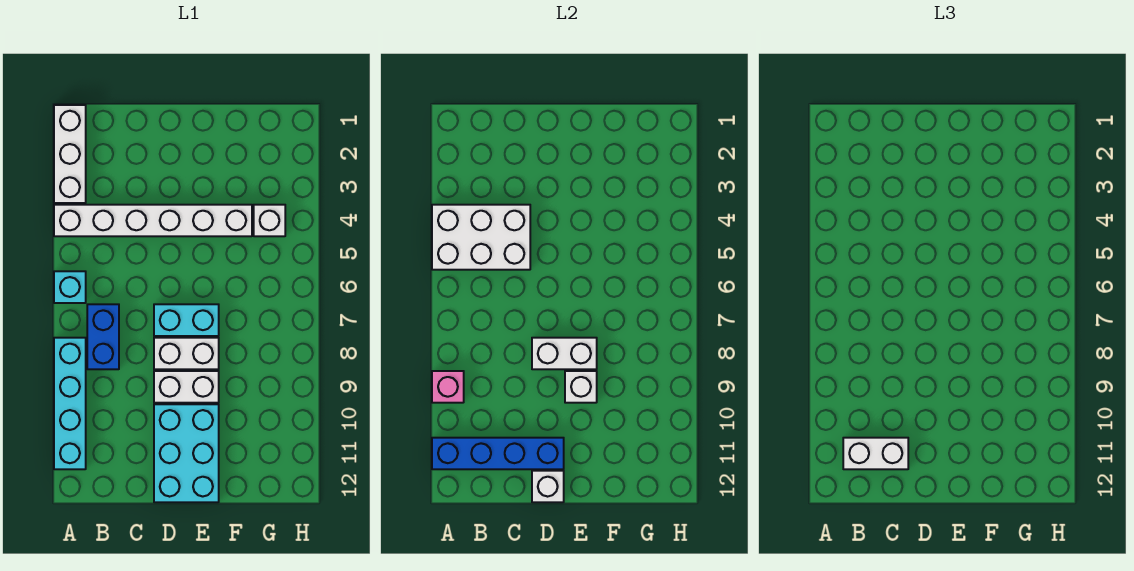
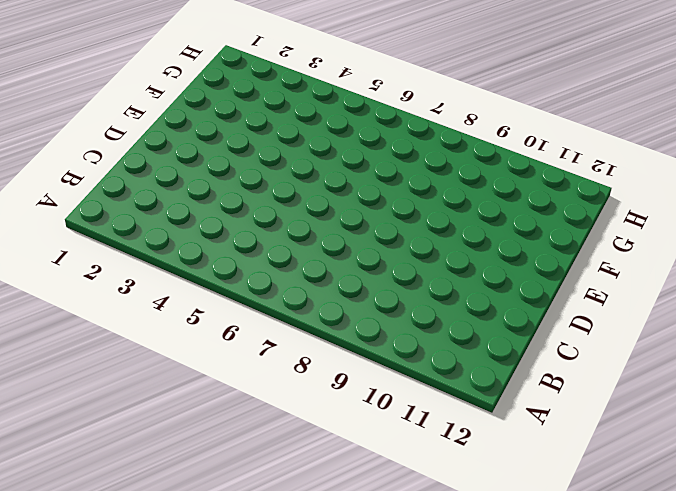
none -> white 1x3 brick [54,105,86,203]
none -> white 1x6 brick [54,205,252,236]
none -> cyan 1x1 brick [54,271,86,303]

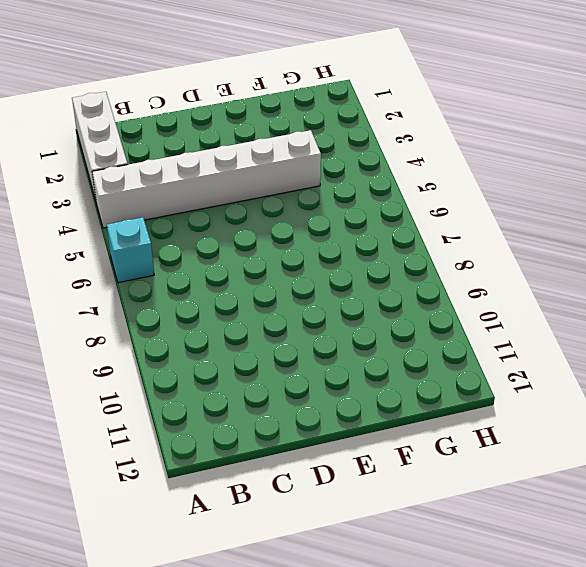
none -> cyan 1x4 brick [54,338,86,469]
none -> blue 1x2 brick [87,304,119,369]
none -> cyan 1x2 brick [154,304,219,336]

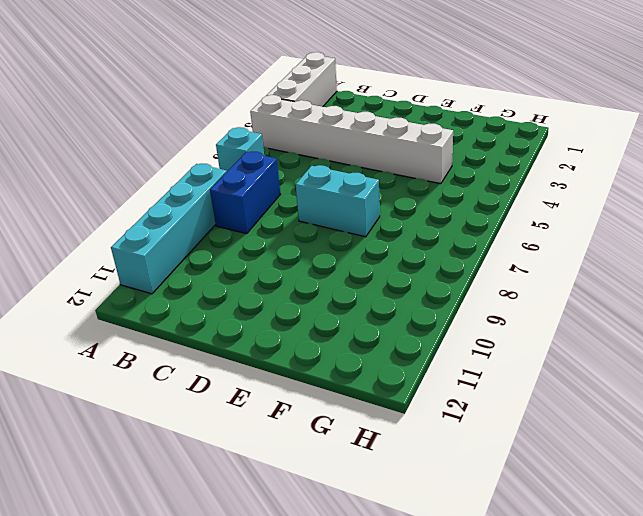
none -> white 1x2 brick [154,338,219,369]
none -> white 1x2 brick [154,371,219,403]
none -> cyan 2x3 brick [154,404,219,502]

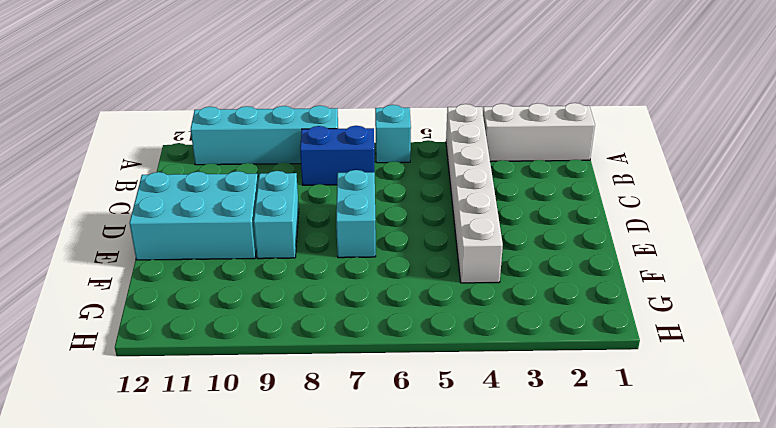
cyan 1x2 brick [254,171,299,259] -> white 1x2 brick [154,371,219,403]
none -> white 1x2 brick [154,338,219,369]
none -> white 1x1 brick [254,205,285,236]
none -> white 2x3 brick [432,205,530,270]

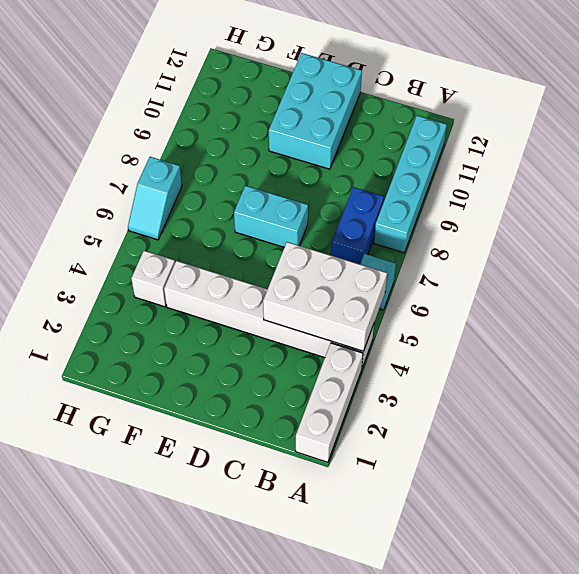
cyan 1x2 slope [128,157,182,240] -> none
none -> white 1x2 brick [154,338,219,369]
none -> white 1x2 brick [154,371,219,403]
none -> pink 1x1 brick [432,371,464,403]

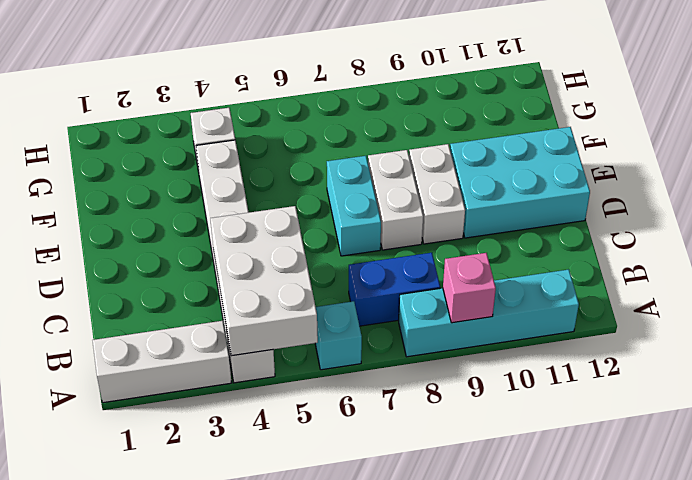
none -> blue 1x4 brick [432,438,564,469]
none -> white 1x2 brick [532,338,597,369]
none -> white 1x1 brick [532,471,564,502]

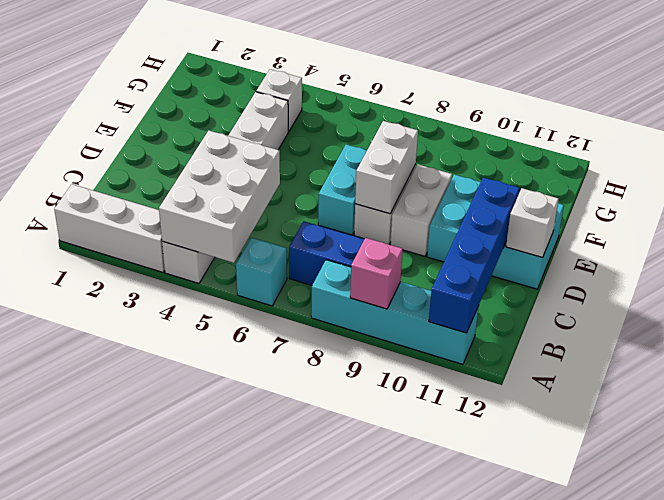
none -> white 1x1 brick [565,371,597,403]
none -> white 1x2 brick [843,438,908,469]

